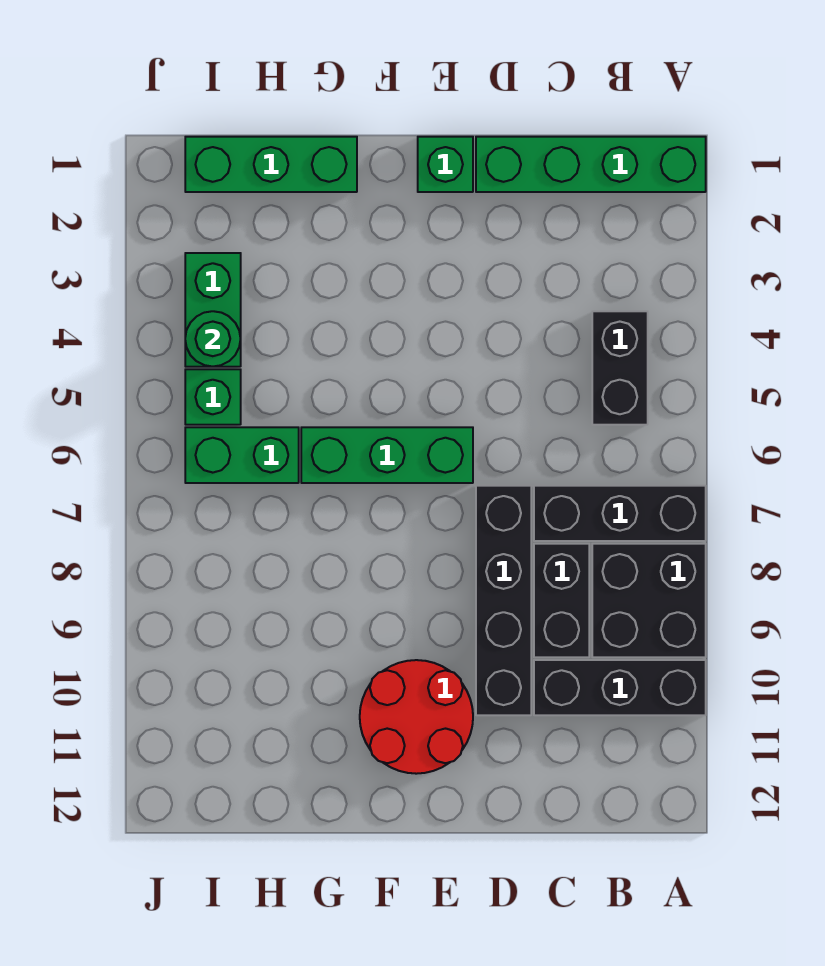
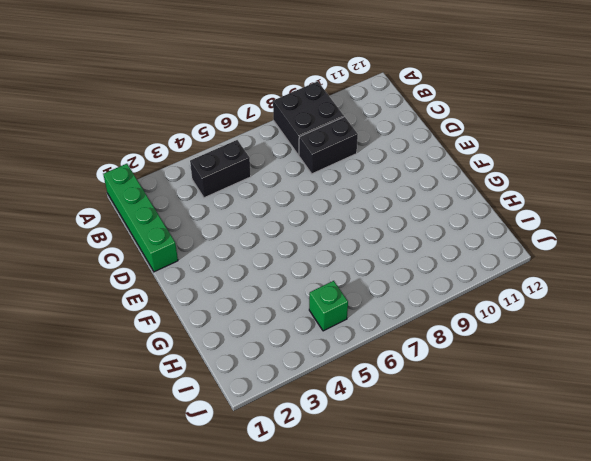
none -> black 1x3 brick [534,486,706,541]
none -> black 1x3 brick [534,660,706,715]
none -> black 1x4 brick [476,486,531,715]

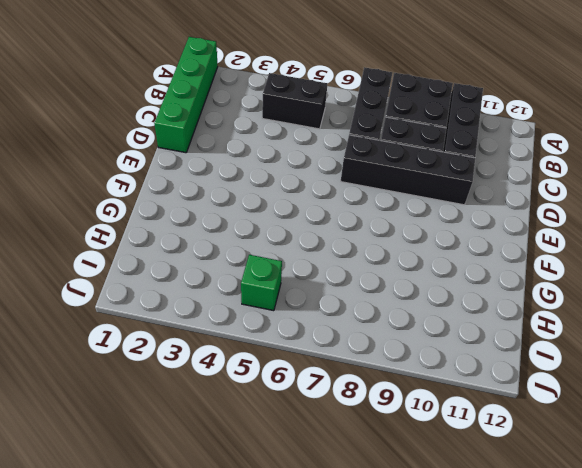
none -> green 1x1 brick [418,137,473,192]
none -> green 1x3 brick [301,427,473,483]
none -> red 2x2 round brick [360,660,473,774]

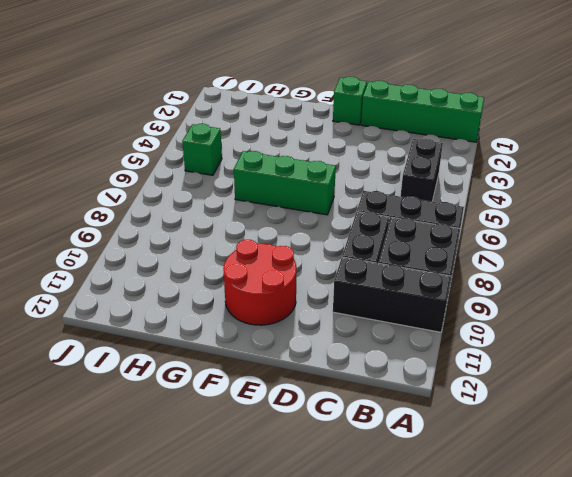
none -> black 1x4 brick [476,486,531,715]
none -> green 1x3 brick [185,137,357,192]
none -> green 1x2 brick [185,427,299,483]

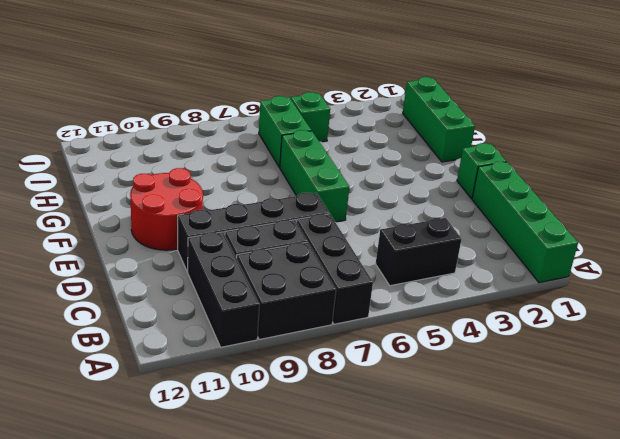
none -> green 1x2 brick [185,253,241,367]
none -> green 1x1 round brick [185,311,241,367]

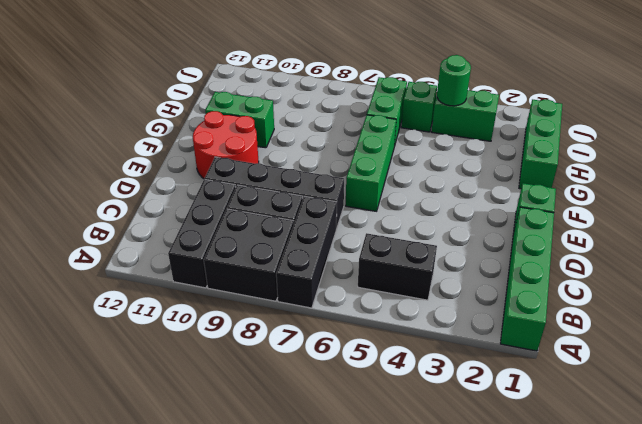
green 1x2 brick [205,92,274,148] -> none

